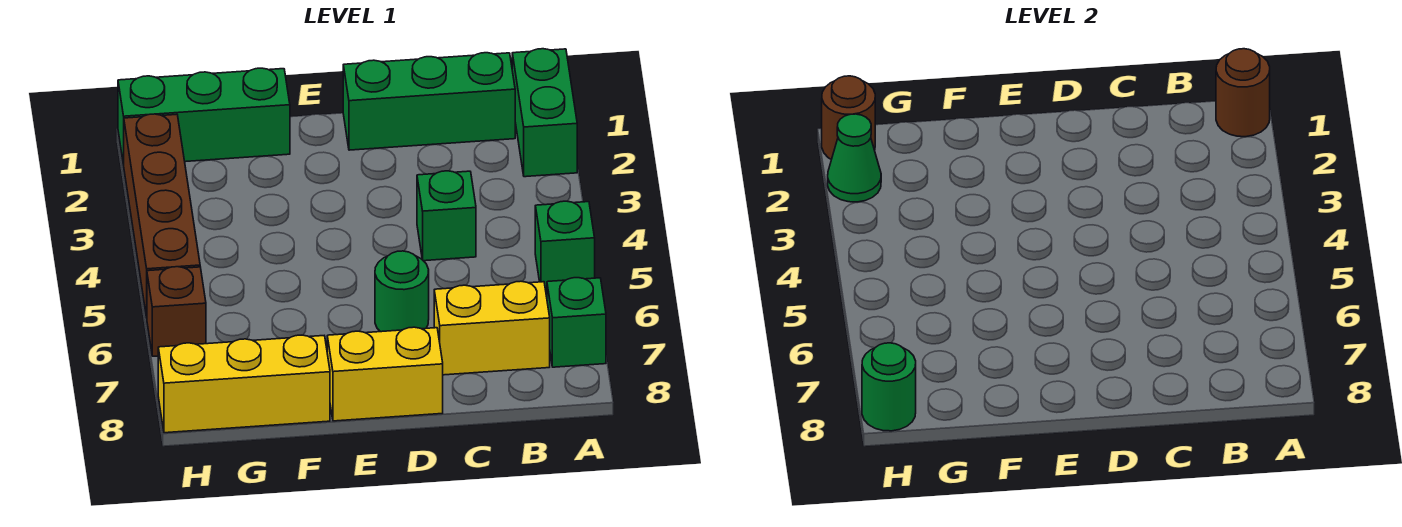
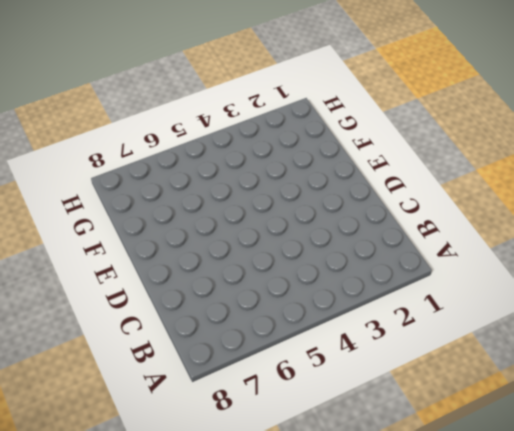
none -> green 1x2 brick [512,49,577,177]
none -> green 1x1 brick [535,201,595,291]
none -> green 1x1 brick [547,278,606,367]

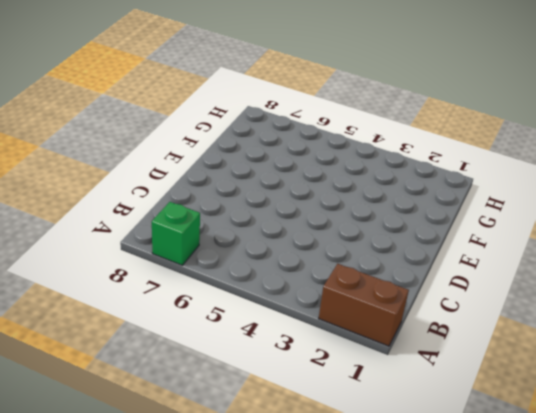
brown 1x2 brick [319,264,409,346] -> green 1x2 brick [512,49,577,177]
none -> green 1x1 brick [535,201,595,291]
none -> green 1x3 brick [343,53,515,150]
none -> yellow 1x2 brick [434,281,550,375]

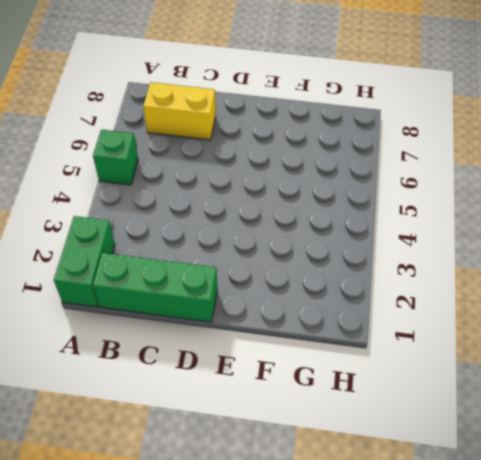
none -> green 1x1 brick [547,278,606,367]
none -> green 1x1 brick [417,171,476,261]
none -> green 1x1 round brick [375,251,429,332]

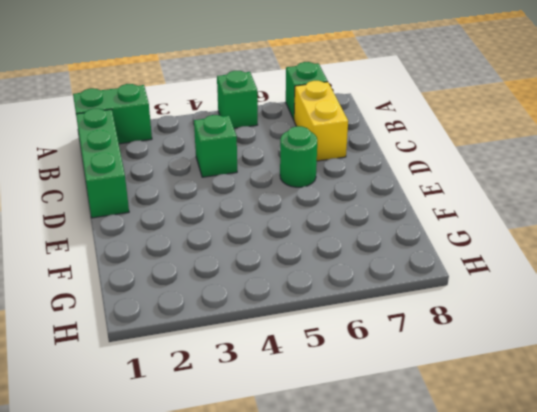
none -> yellow 1x2 brick [327,327,443,421]
none -> green 1x3 brick [118,68,290,165]
none -> yellow 1x3 brick [158,335,330,433]

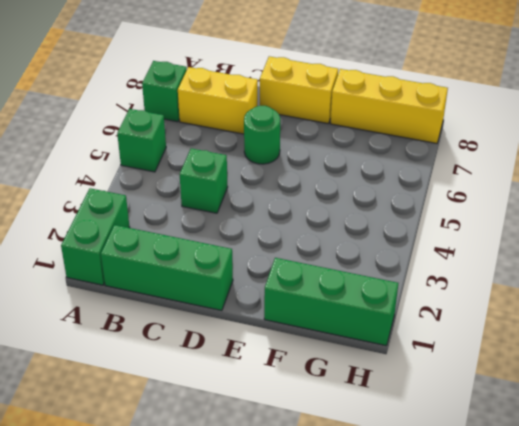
none -> brown 1x4 brick [124,114,200,318]
none -> brown 1x1 brick [147,267,206,356]
none -> brown 1x1 round brick [1216,49,1270,137]

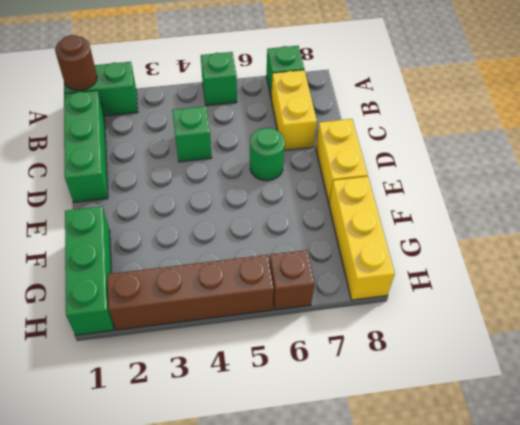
none -> brown 1x1 round brick [822,76,875,159]
none -> green 1x1 cone [828,114,881,202]
none -> green 1x1 round brick [862,343,916,431]

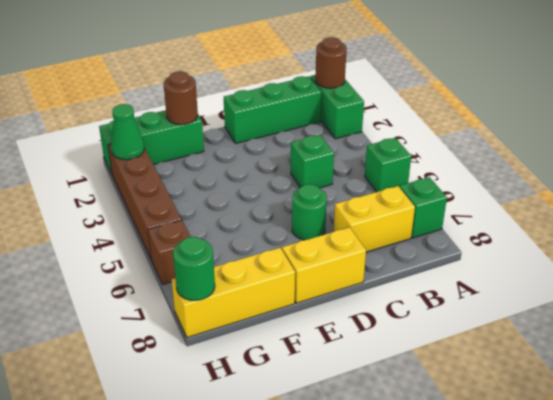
brown 1x1 round brick [164,71,198,125] -> brown 1x1 round brick moved to [822,76,875,159]

